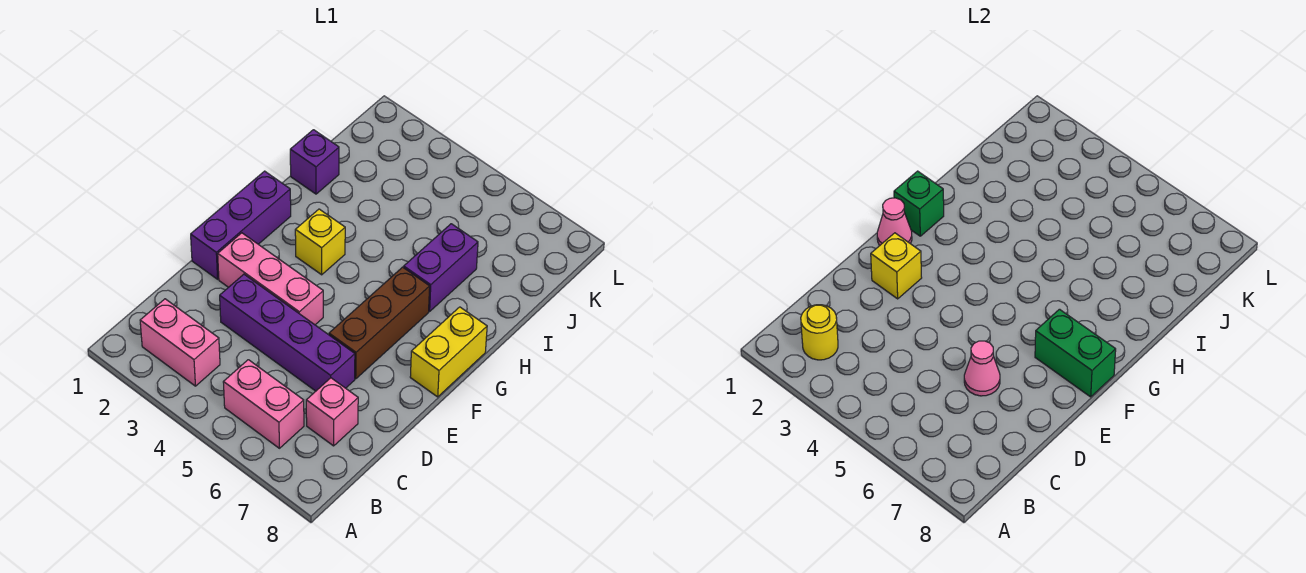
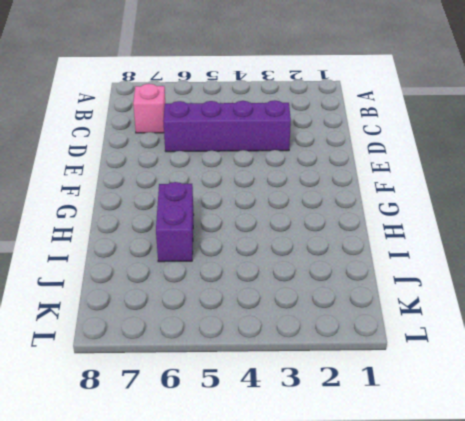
none -> pink 1x2 brick [140,299,220,386]
none -> pink 1x2 brick [223,360,304,448]
none -> purple 1x3 brick [191,171,291,279]

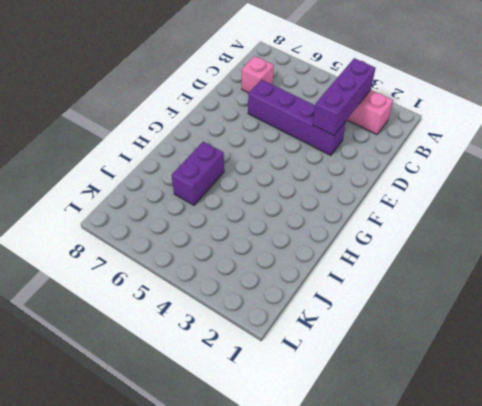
purple 1x3 brick [313,58,376,135] -> purple 1x3 brick moved to [191,171,291,279]
none -> pink 1x2 brick [223,360,304,448]
none -> pink 1x3 brick [218,233,323,325]
none -> brown 1x3 brick [329,267,430,379]

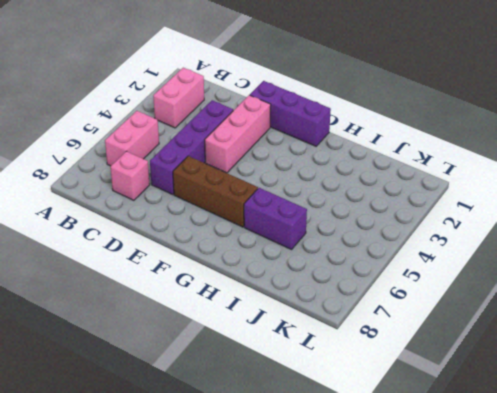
none -> yellow 1x2 brick [410,307,487,397]
none -> yellow 1x1 brick [295,209,345,275]
none -> purple 1x1 brick [290,130,339,194]

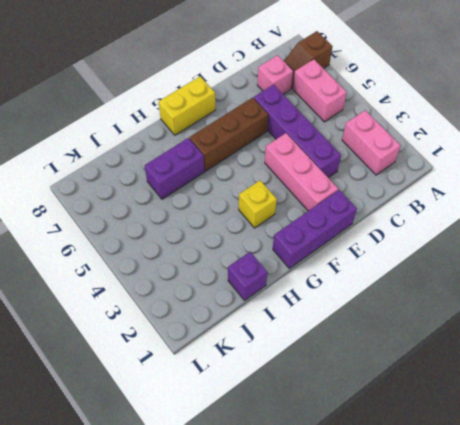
brown 1x2 slope [284,31,333,88] -> none
none -> yellow 1x1 round brick [801,305,838,360]
none -> pink 1x1 cone [964,341,1000,396]
none -> yellow 1x1 brick [871,233,922,299]

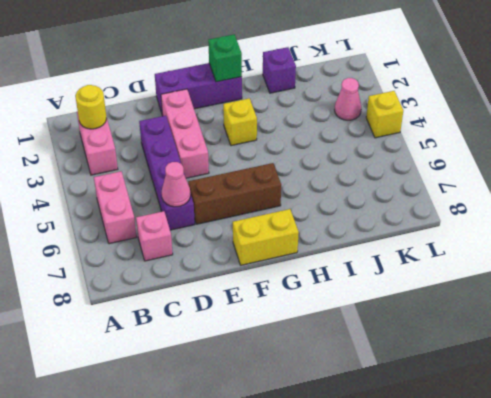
pink 1x1 cone [335,78,361,120] -> pink 1x1 cone moved to [877,198,912,246]
yellow 1x1 brick [366,91,403,138] -> yellow 1x1 brick moved to [871,233,922,299]
none -> purple 1x2 brick [404,224,478,311]
none -> green 1x2 brick [1035,309,1116,397]

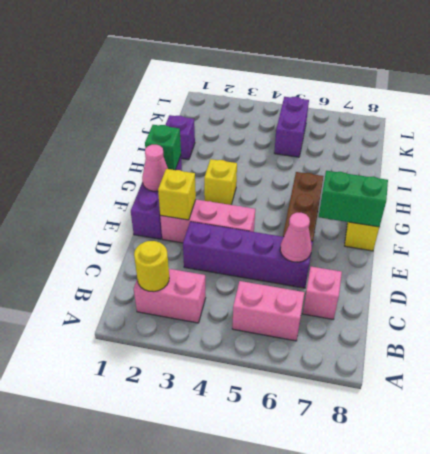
purple 1x2 brick [274,97,309,157] -> purple 1x2 brick moved to [404,224,478,311]

